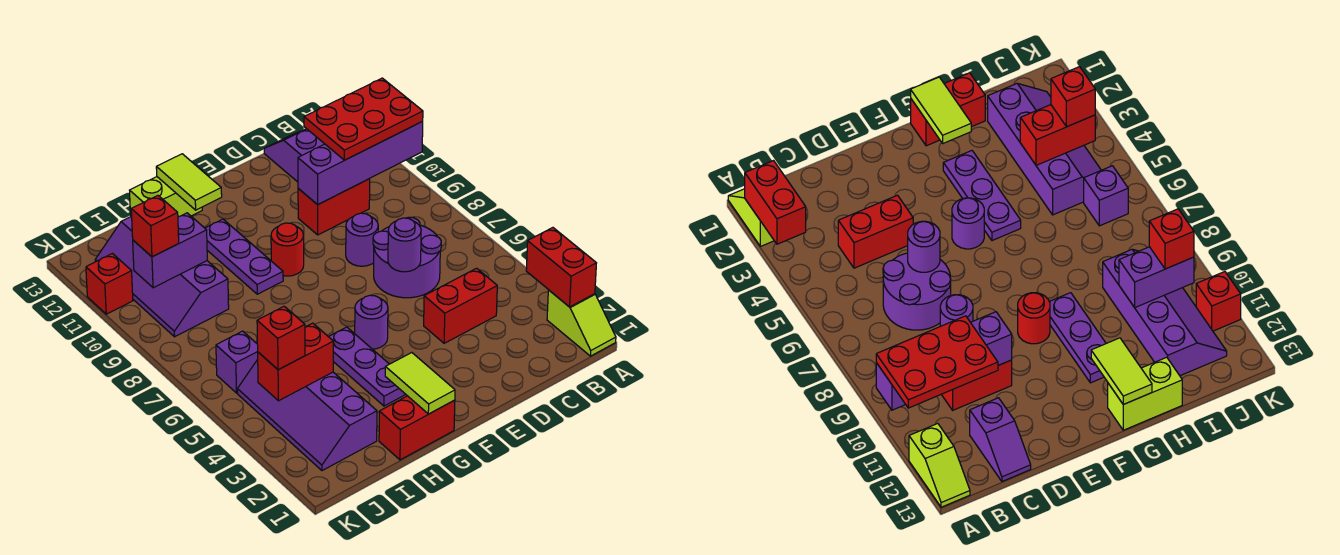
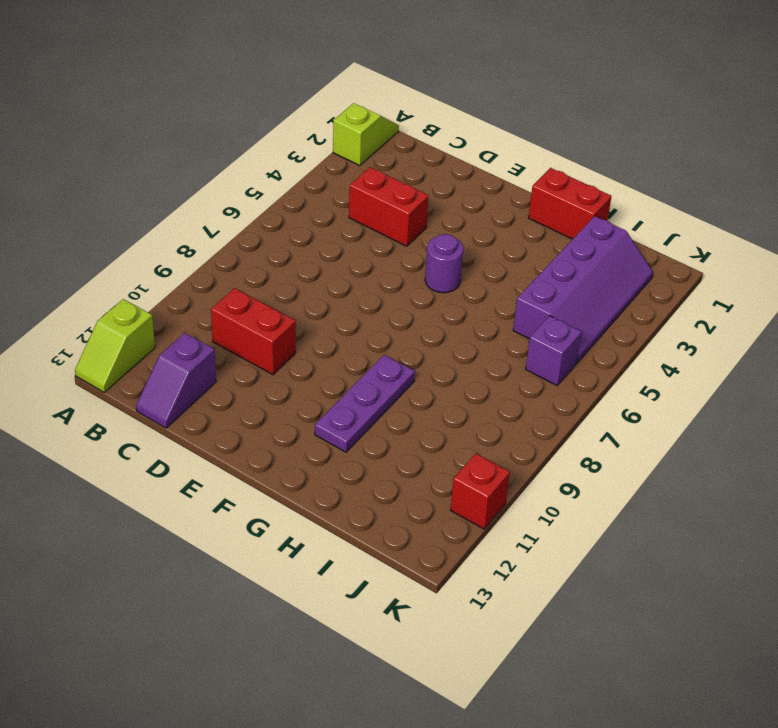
none -> purple 2x2 round brick [373,217,441,298]
none -> purple 1x1 round brick [346,213,378,266]
none -> red 1x1 round brick [271,223,304,276]

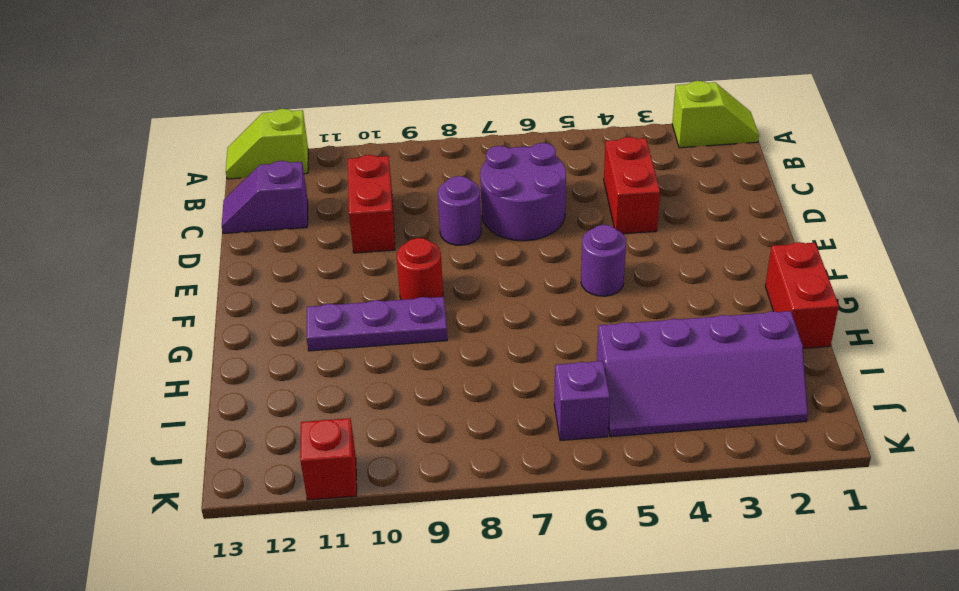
none -> purple 1x3 plate [329,327,406,406]
none -> lime 1x2 brick [130,177,202,217]
none -> purple 2x4 slope [95,216,229,337]

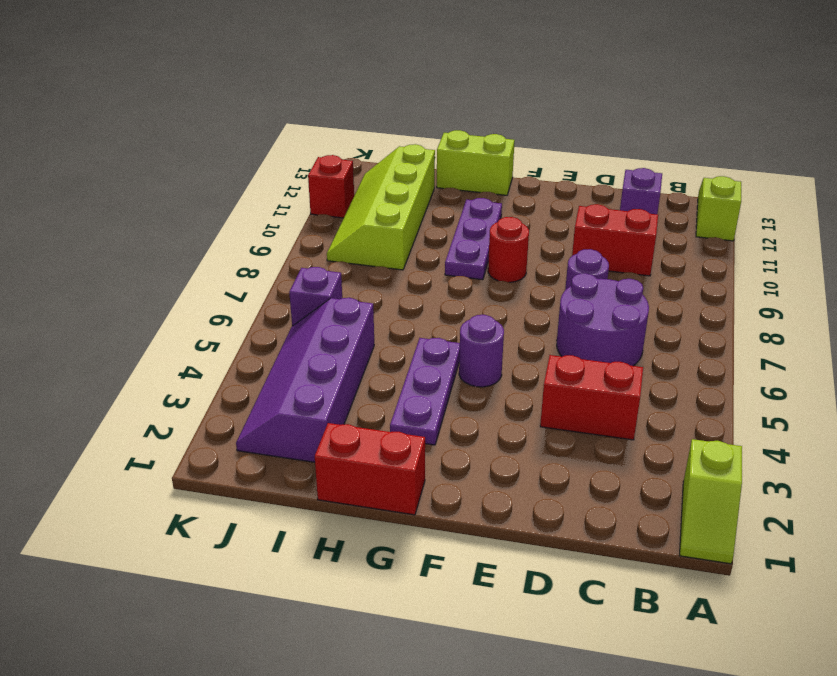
lime 2x4 slope [327,144,435,270] -> purple 2x4 slope [95,216,229,337]
none -> red 1x2 brick [526,228,596,307]
none -> purple 1x4 brick [298,121,423,205]
none -> purple 1x1 round brick [388,218,421,272]

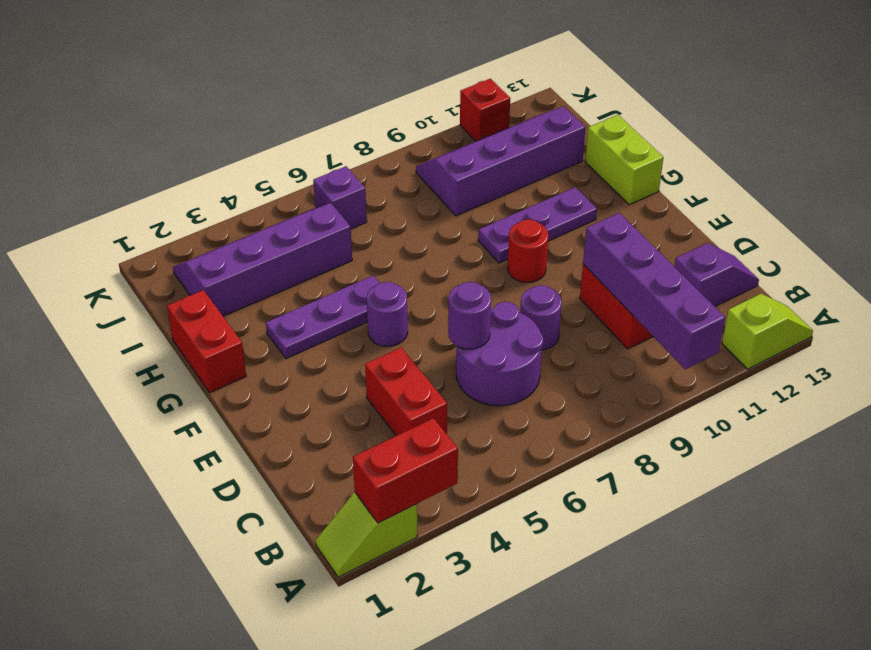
none -> lime 1x2 tile [385,353,455,414]
none -> lime 1x2 tile [156,154,222,210]
none -> red 1x2 brick [258,323,333,401]

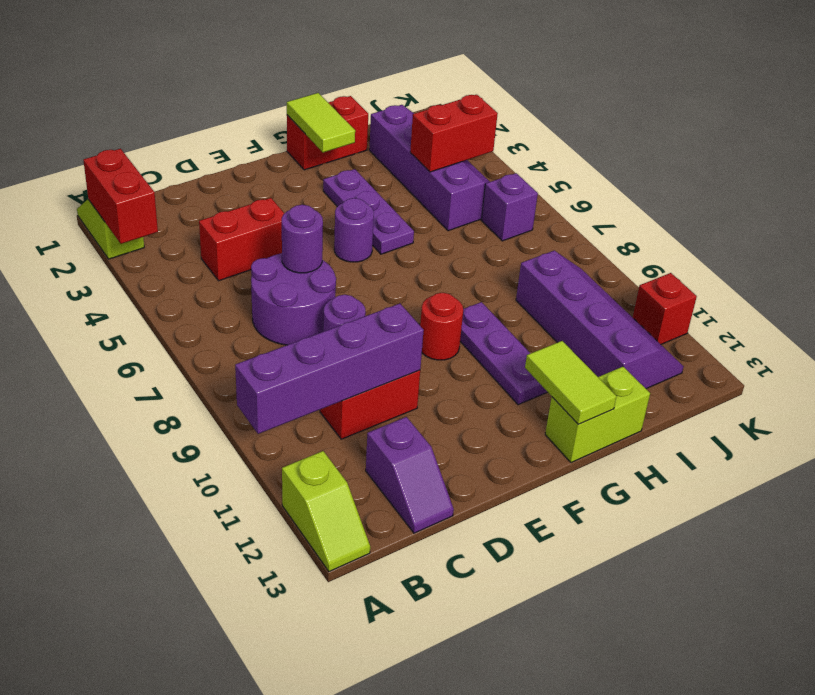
none -> purple 1x2 brick [133,213,207,288]
none -> red 2x3 plate [304,78,423,160]
none -> red 1x1 brick [257,306,305,370]

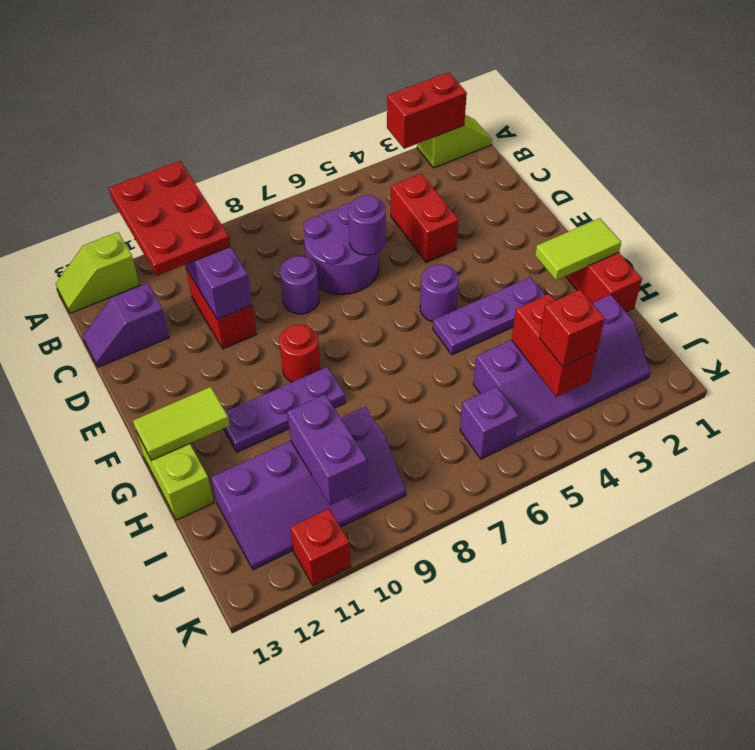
none -> red 1x1 brick [131,196,179,257]

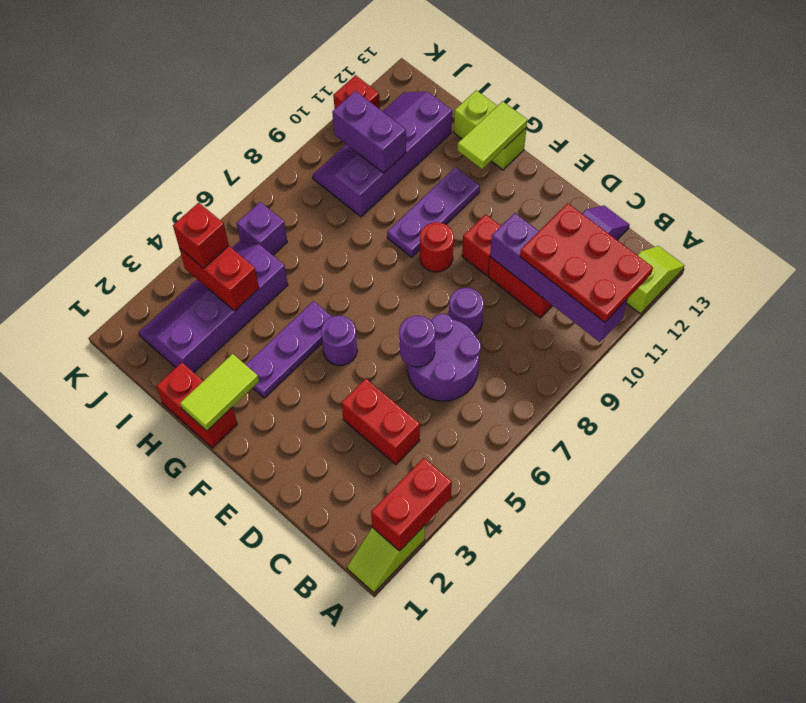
red 1x1 brick [462,214,501,276] -> red 1x1 brick moved to [131,196,179,257]

